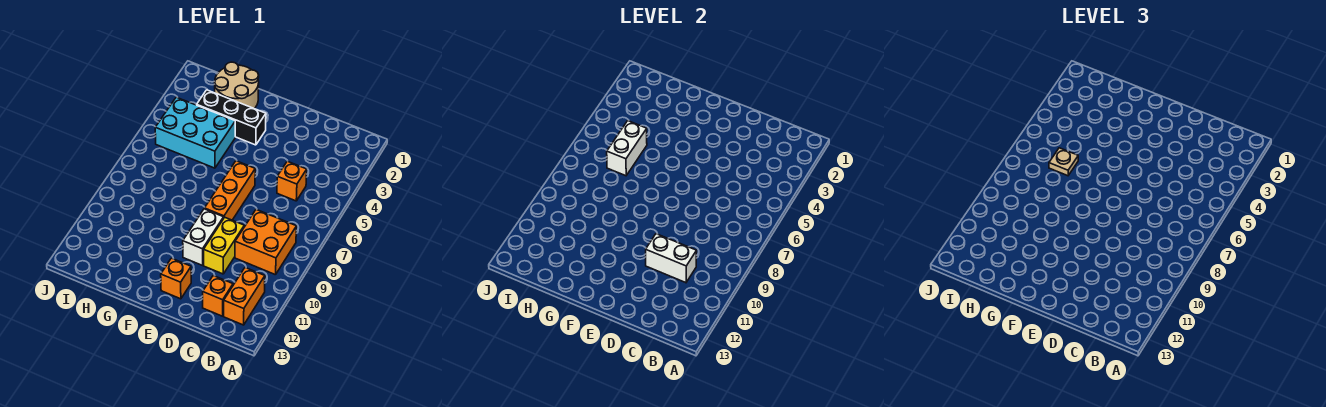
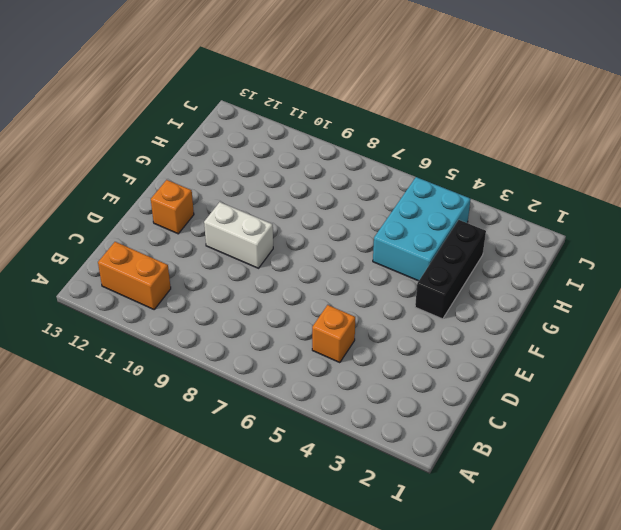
none -> orange 2x2 brick [235,210,296,275]
none -> orange 1x1 brick [203,276,233,316]
none -> yellow 1x2 brick [204,217,244,274]

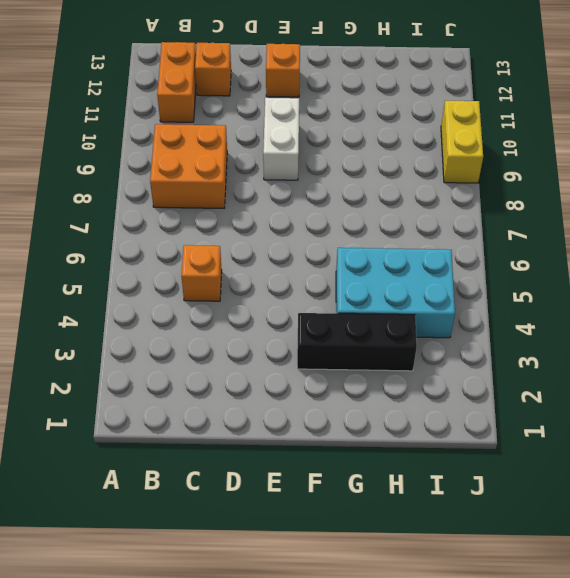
yellow 1x2 brick [441,101,483,183] -> yellow 1x2 brick moved to [204,217,244,274]
none -> orange 1x3 brick [204,161,255,220]
none -> tan 2x2 round brick [215,62,259,109]
none -> white 1x2 brick [646,234,697,283]

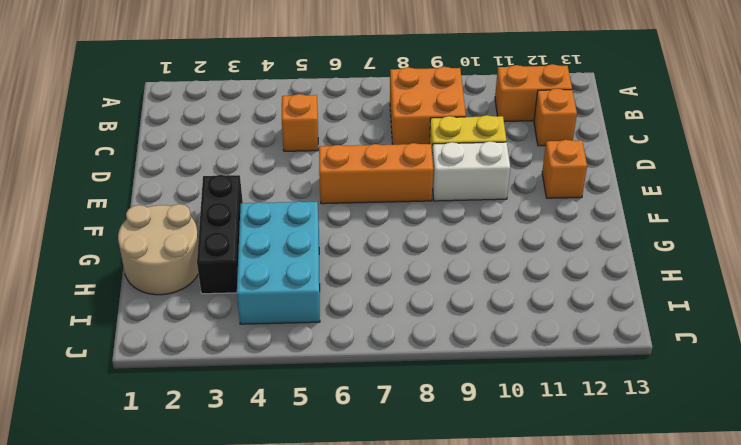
none -> white 1x2 brick [646,234,697,283]
none -> white 1x2 brick [607,121,647,176]
none -> tan 1x1 plate [1049,148,1078,176]

